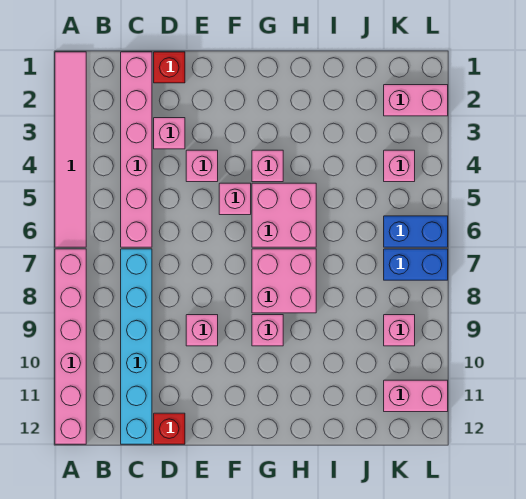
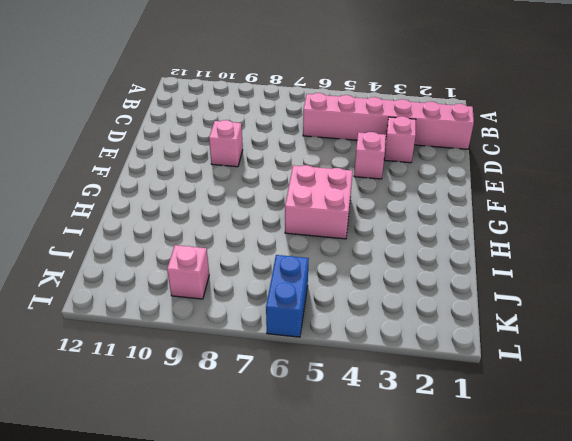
none -> pink 1x6 tile [55,52,86,247]
none -> pink 1x6 brick [55,249,86,444]
none -> cyan 1x6 brick [121,249,152,444]

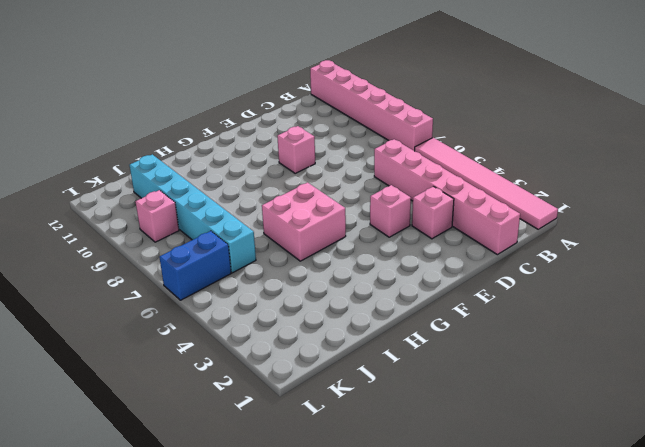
cyan 1x6 brick [129,154,256,273] -> cyan 1x6 brick moved to [121,249,152,444]
none -> red 1x1 brick [154,52,185,83]
none -> red 1x1 brick [154,413,185,444]
none -> pink 1x1 brick [219,183,251,215]

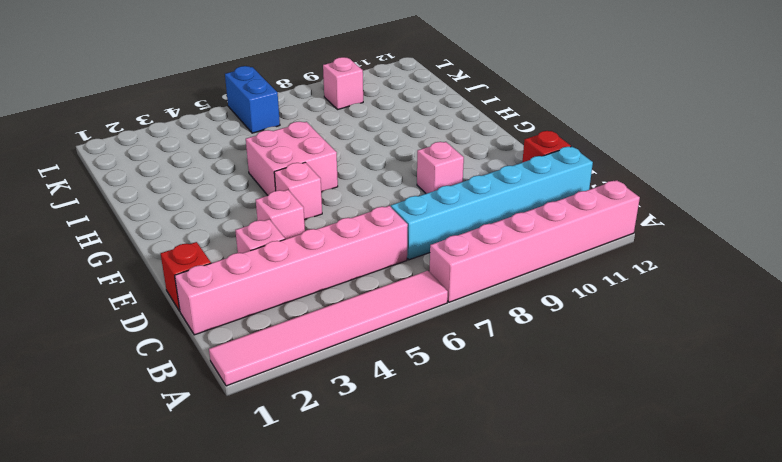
none -> pink 1x1 brick [252,150,283,182]
none -> pink 2x2 brick [252,249,316,313]
none -> pink 1x1 brick [252,315,283,346]

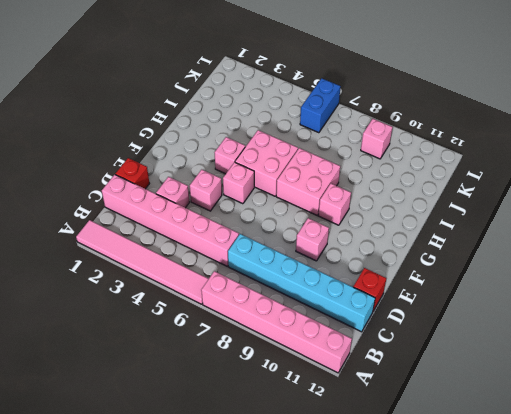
none -> pink 1x2 brick [384,85,448,116]
none -> pink 1x1 brick [384,150,415,182]
none -> blue 1x2 brick [384,249,448,280]

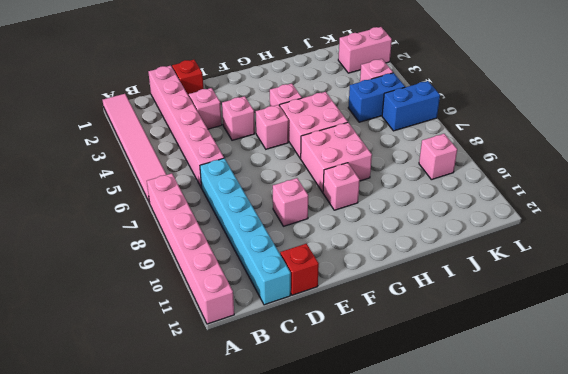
blue 1x2 brick [348,73,405,122] -> blue 1x2 brick moved to [384,249,448,280]
none -> pink 1x2 brick [384,380,448,412]

